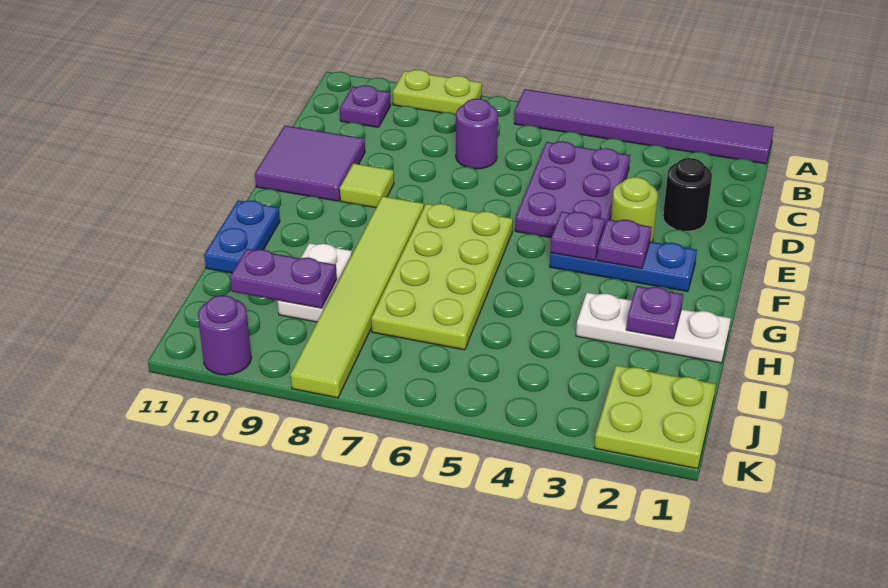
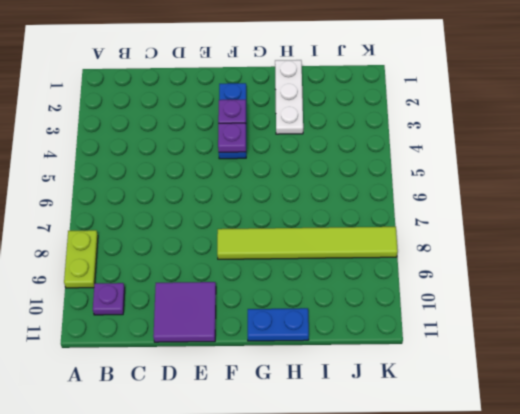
none -> purple 1x6 tile [514,89,774,164]
none -> purple 2x3 plate [515,141,630,238]
none -> purple 1x1 round brick [456,99,498,169]

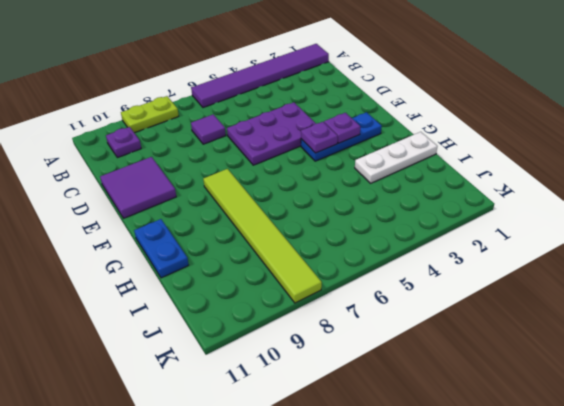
purple 1x1 tile [191,114,226,144] -> purple 1x1 round brick [456,99,498,169]
purple 2x3 plate [227,102,316,165] -> purple 2x3 plate turned to [515,141,630,238]
none -> black 1x1 round brick [663,158,712,231]
none -> lime 1x1 round brick [611,177,658,242]
none -> lime 1x1 tile [340,163,394,208]

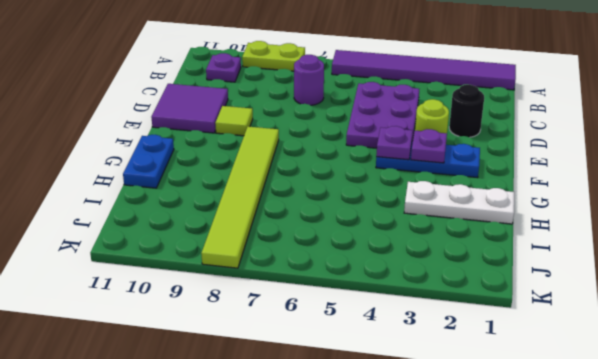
none -> lime 2x4 plate [371,204,513,350]
none -> white 1x2 plate [278,243,352,322]
none -> lime 2x2 plate [594,365,716,469]

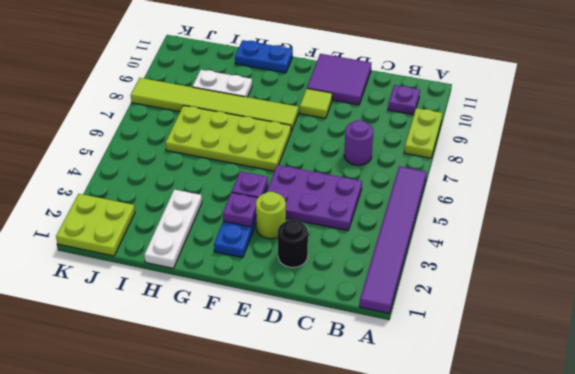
none -> purple 1x1 round brick [198,295,251,375]
none -> purple 1x1 plate [626,286,683,339]
none -> purple 1x2 plate [230,249,337,308]

